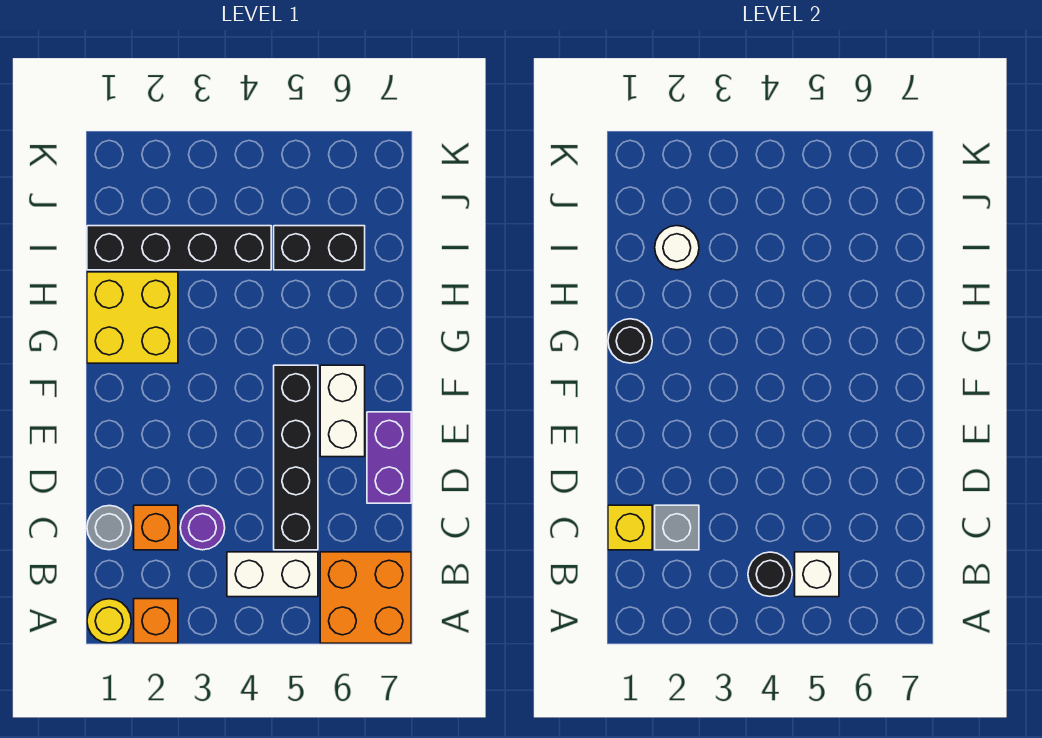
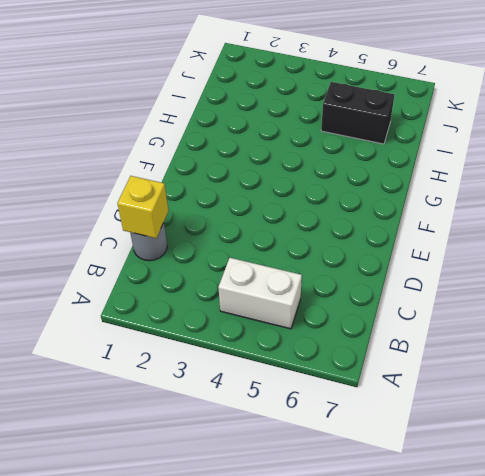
none -> yellow 1x1 round brick [87,599,131,643]
none -> orange 1x1 brick [134,599,178,643]
none -> orange 2x2 brick [320,552,411,643]

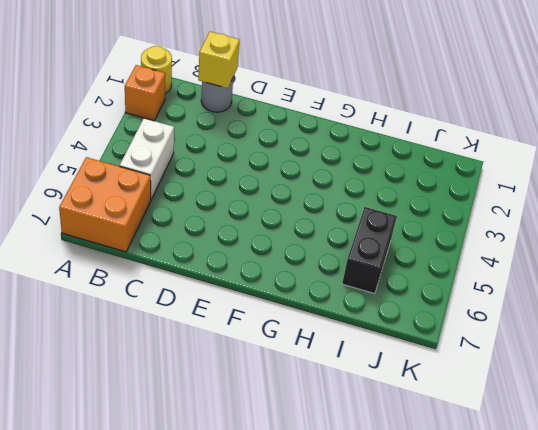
none -> orange 1x1 brick [134,505,178,550]
none -> purple 1x1 round brick [180,506,225,550]
none -> black 1x4 brick [274,365,318,550]

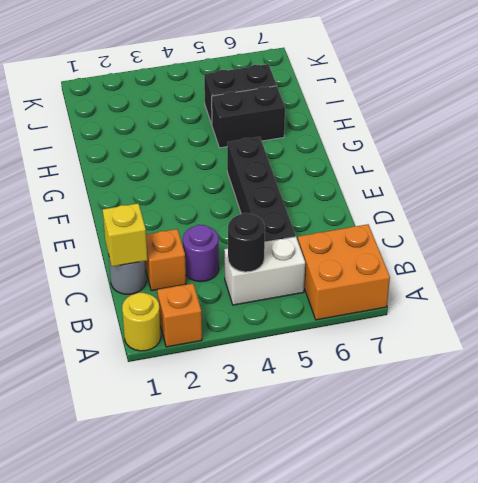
black 1x2 brick [212,86,285,148] -> none
none -> purple 1x2 brick [367,412,411,503]
none -> white 1x2 brick [320,365,365,457]
none -> yellow 2x2 brick [87,272,178,363]

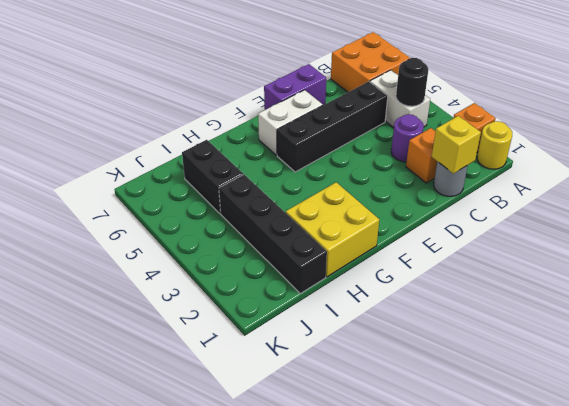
none -> white 1x1 brick [795,552,839,597]
none -> grey 1x1 brick [655,505,699,550]
none -> black 1x1 round brick [608,319,652,363]

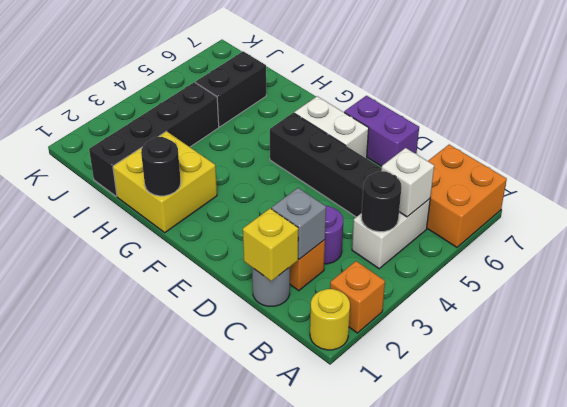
none -> white 1x1 round brick [655,226,699,270]

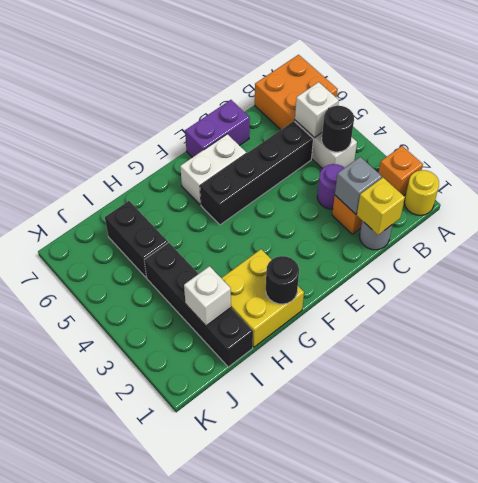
white 1x1 brick [184,266,231,326] -> white 1x1 round brick [655,226,699,270]

